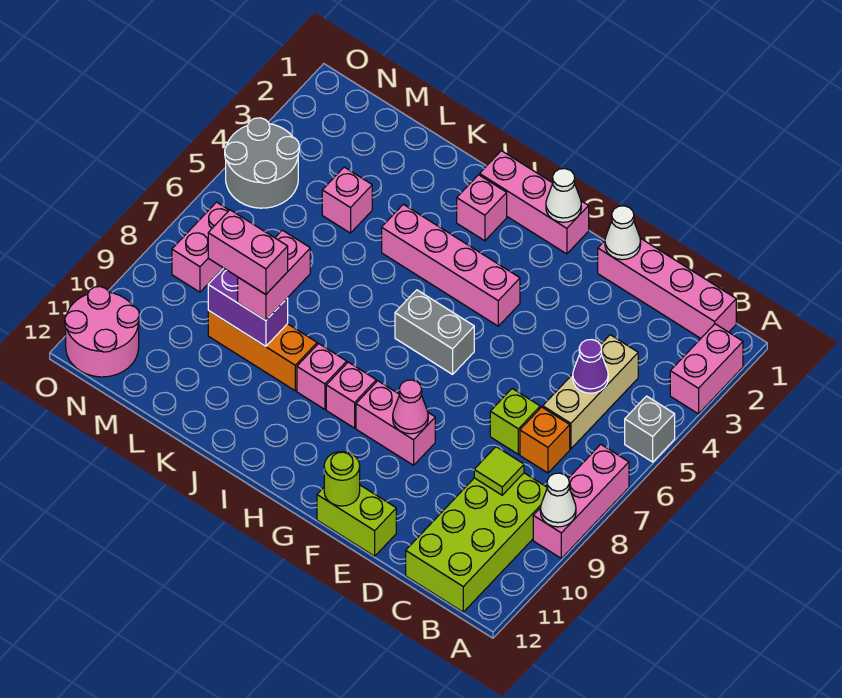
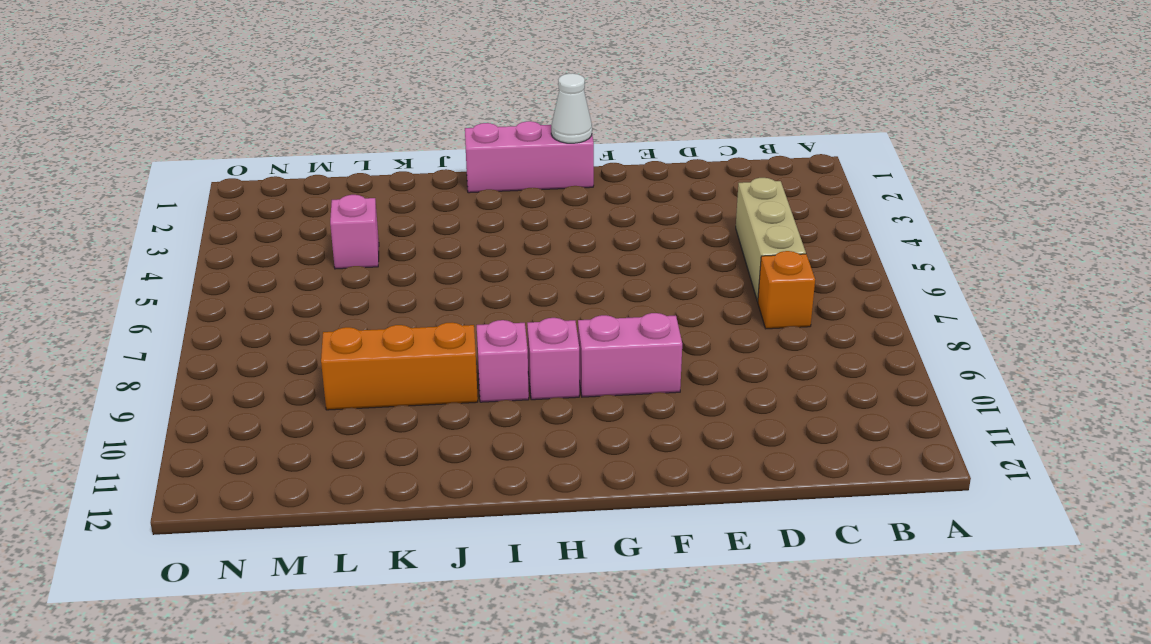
none -> pink 1x2 brick [670,324,743,414]
none -> grey 1x1 brick [625,396,675,462]
none -> pink 1x3 brick [533,444,629,558]
none -> pink 1x4 brick [598,238,736,338]

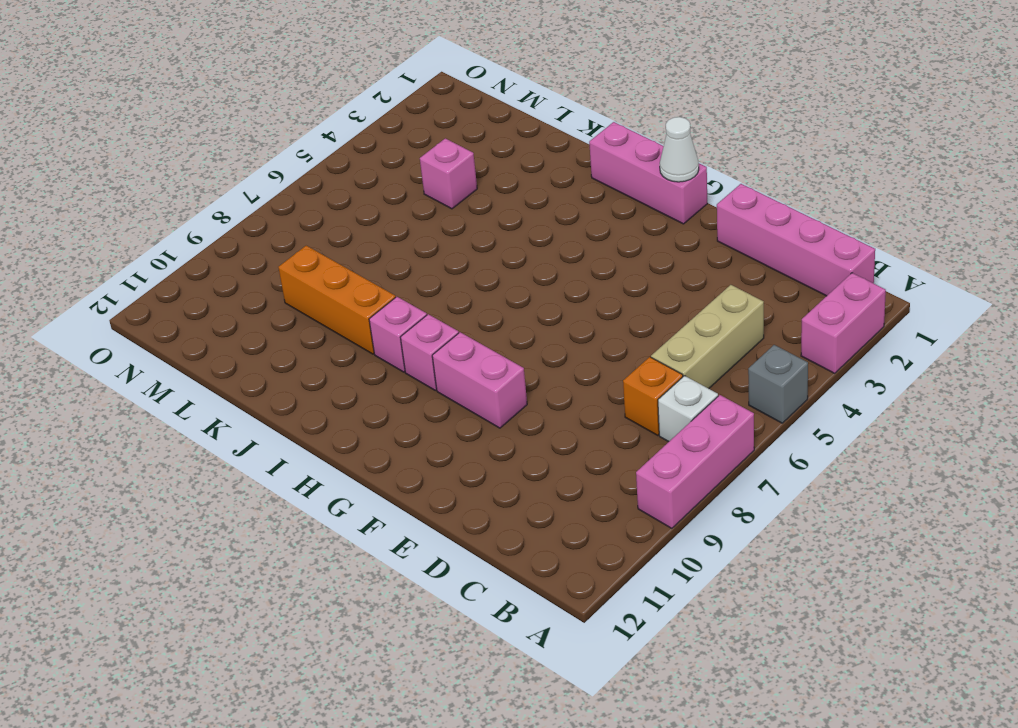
white 1x1 brick [658,376,718,442] -> none
none -> lime 2x4 brick [406,473,547,612]
none -> lime 1x1 brick [490,389,540,454]
none -> lime 1x2 brick [317,485,396,556]
none -> pink 1x4 brick [382,204,520,326]

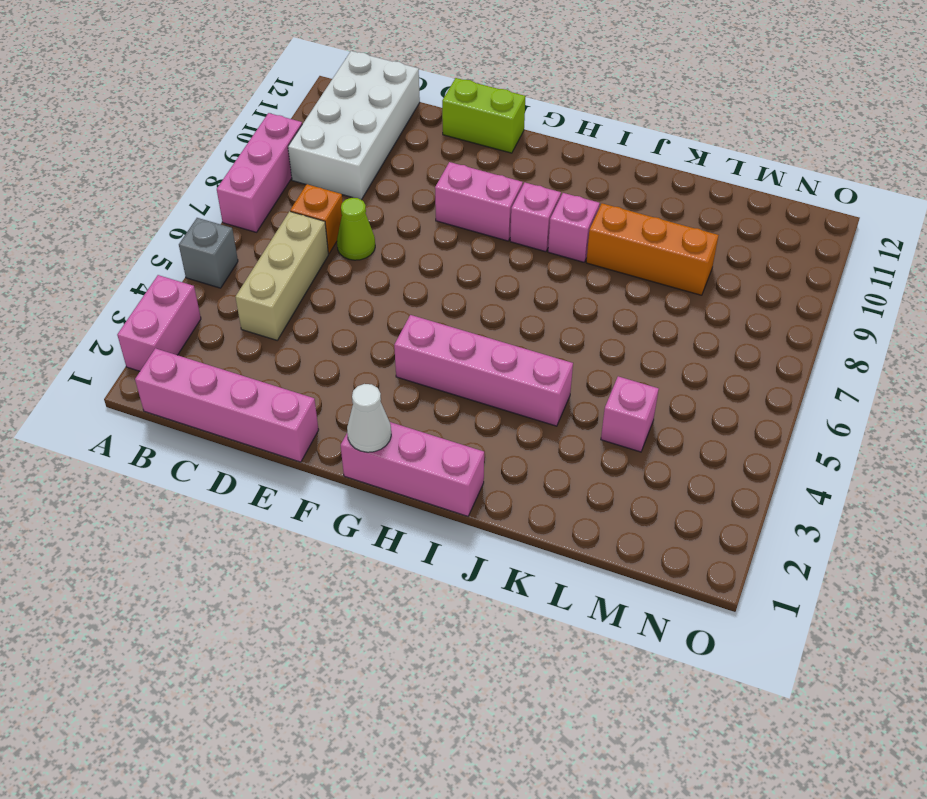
white 2x4 brick [288,51,420,200] -> lime 2x4 brick [406,473,547,612]
lime 1x1 cone [337,198,375,260] -> lime 1x1 brick [490,389,540,454]
none -> grey 1x2 brick [395,290,474,374]
none -> pink 1x1 brick [457,175,507,241]
none -> grey 2x2 round brick [225,118,299,208]
none -> pink 1x2 brick [172,202,229,292]

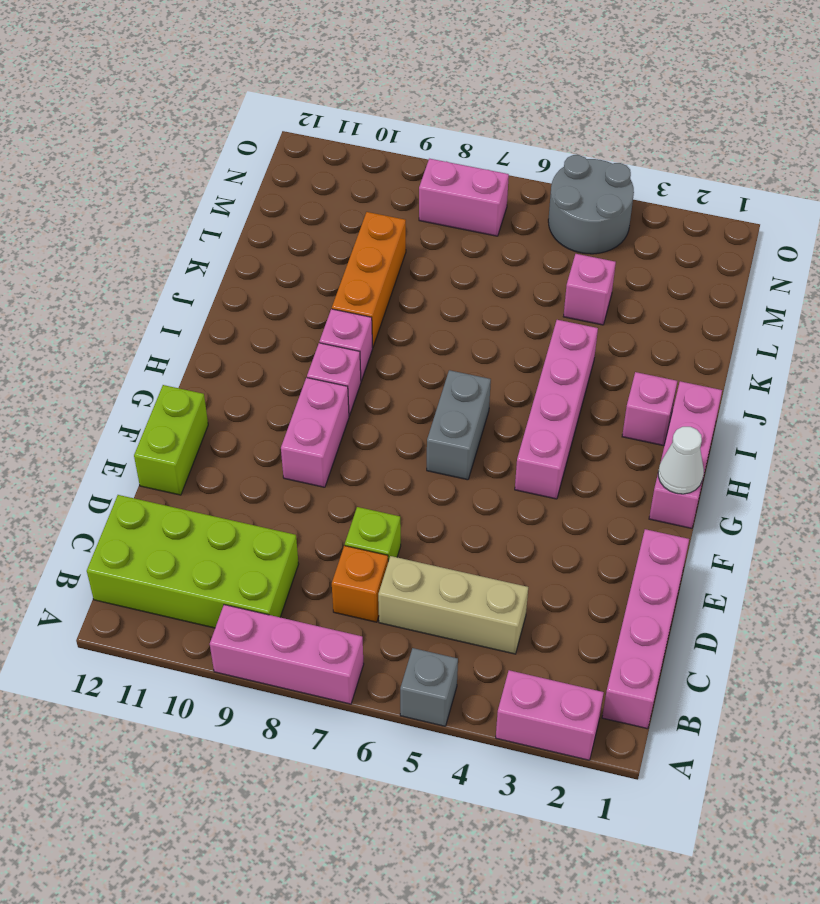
none -> pink 2x2 round brick [65,287,139,377]
none -> white 1x1 cone [540,473,576,527]
none -> purple 1x1 cone [573,340,608,393]
none -> lime 1x1 tile [474,447,524,495]

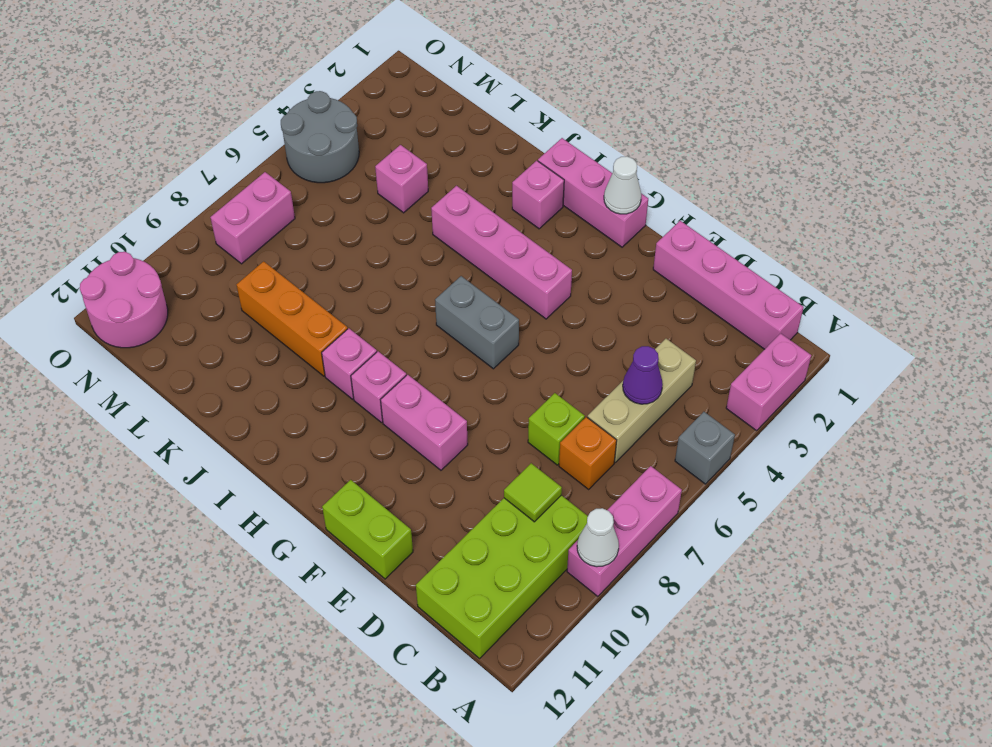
none -> white 1x1 cone [605,206,641,260]
none -> pink 1x1 cone [393,380,428,434]
none -> lime 1x1 round brick [324,451,360,506]
none -> purple 1x2 brick [208,268,288,346]

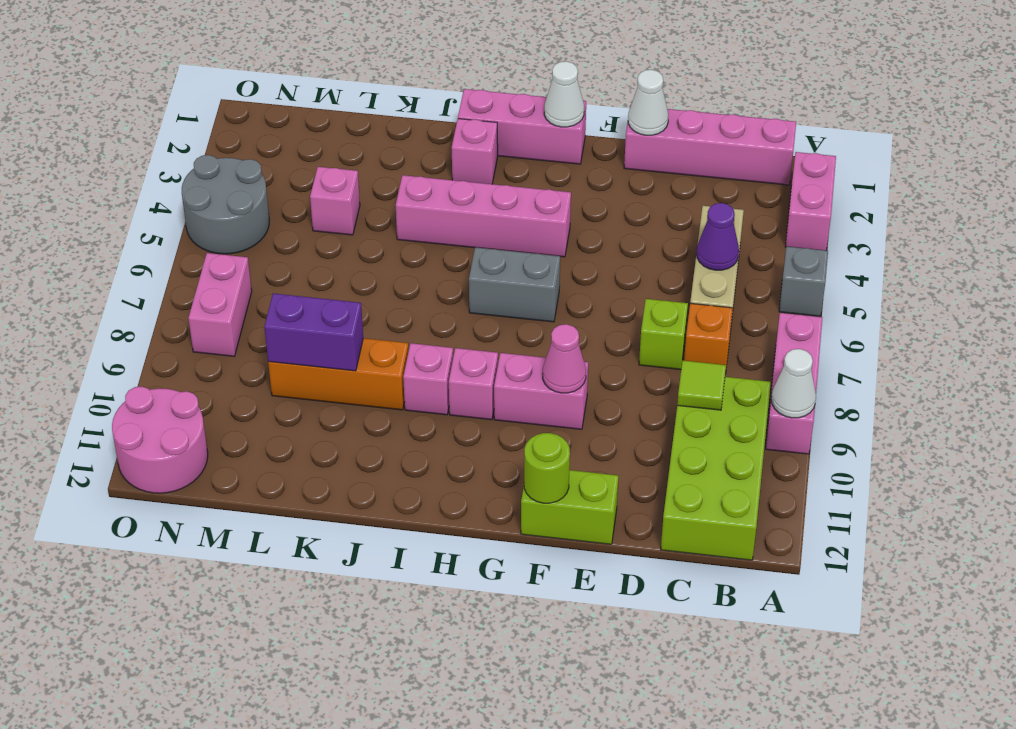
none -> pink 1x2 brick [238,230,310,320]
none -> pink 1x2 brick [208,210,288,295]

